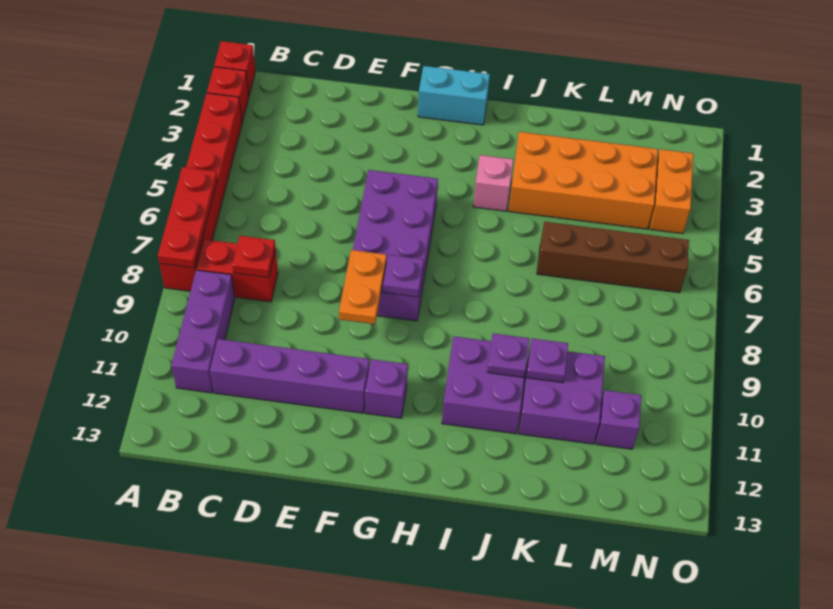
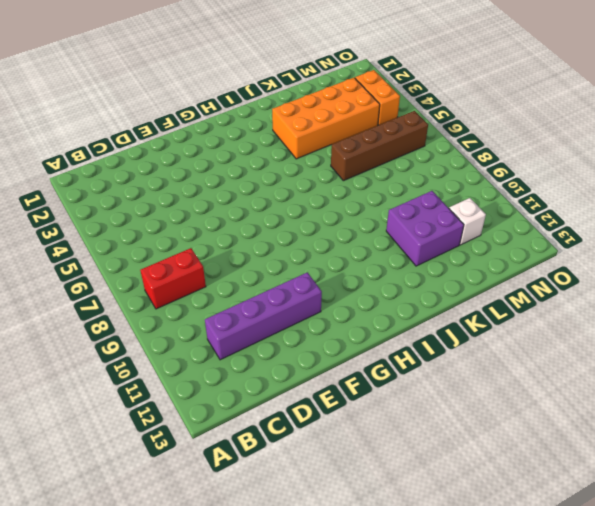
white 1x1 brick [449,198,486,245] -> purple 1x1 brick [596,390,641,449]
none -> red 1x1 brick [214,41,255,95]
none -> red 1x1 brick [207,67,249,122]
none -> red 1x6 brick [160,93,242,291]

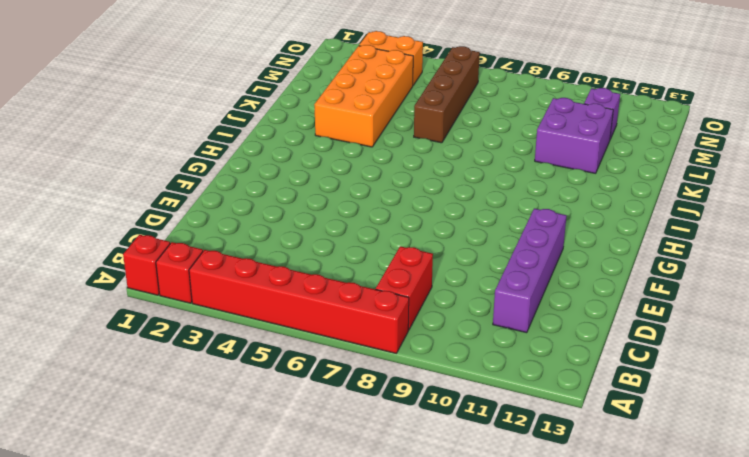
none -> purple 1x3 brick [171,270,235,393]
none -> purple 2x4 brick [353,170,438,321]
none -> cyan 1x2 brick [418,66,490,125]

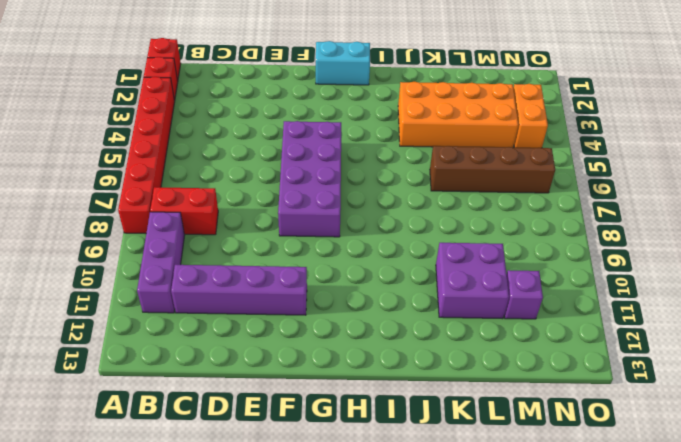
none -> purple 1x1 brick [365,359,408,418]
none -> pink 1x1 brick [473,155,513,211]
none -> purple 2x2 brick [442,336,524,434]

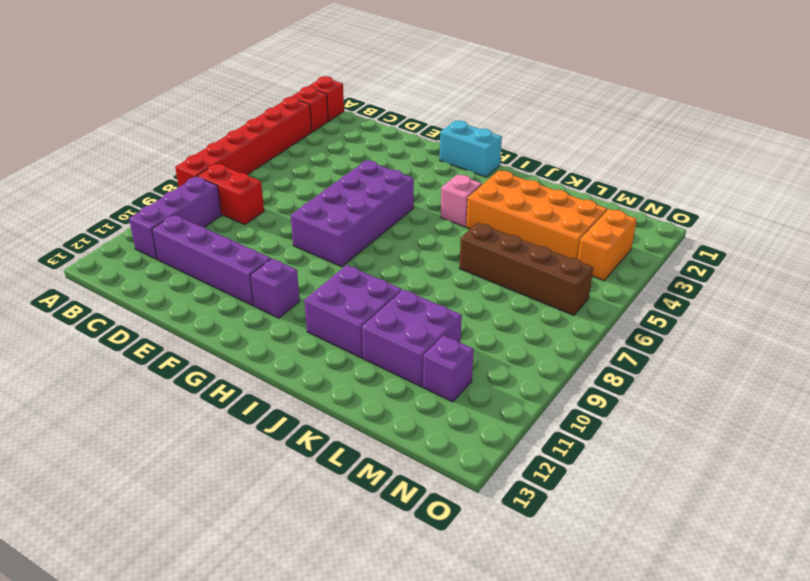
none -> red 1x3 plate [158,167,218,268]
none -> red 1x1 plate [232,236,276,278]
none -> orange 1x2 plate [339,250,386,324]

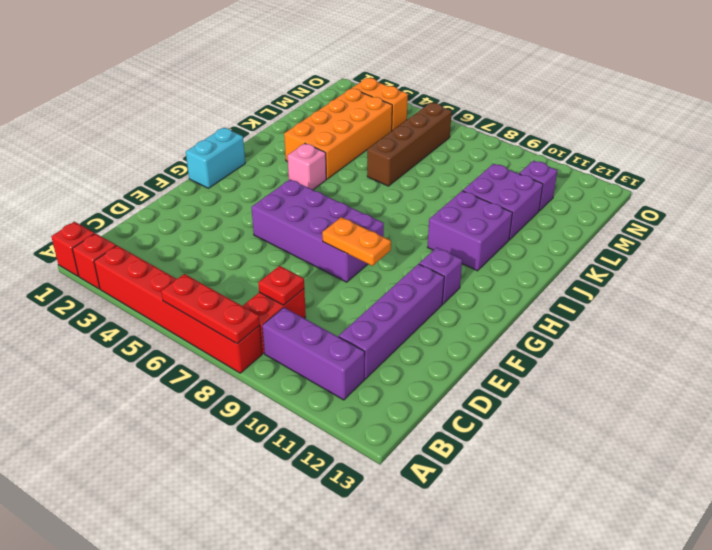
none -> purple 1x1 plate [383,255,424,297]
none -> purple 1x1 plate [487,333,529,377]
none -> purple 1x1 plate [526,338,568,383]

